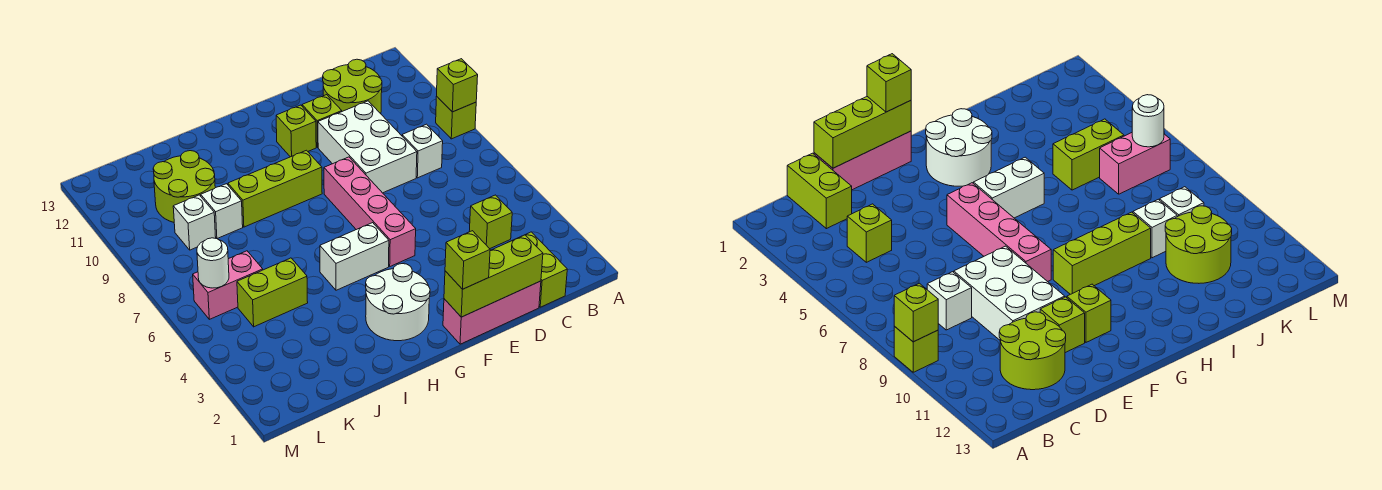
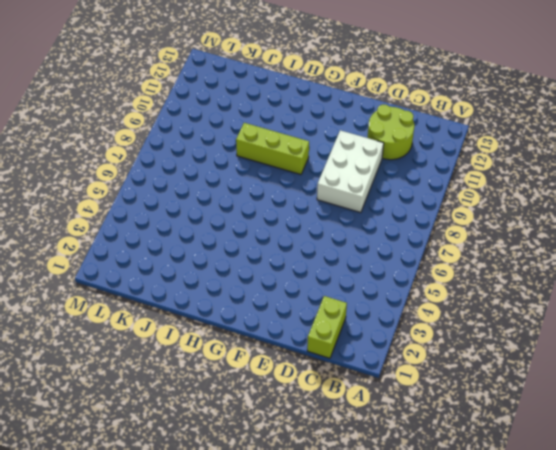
none -> lime 1x1 brick [436,96,476,139]
none -> lime 1x1 brick [469,195,512,249]
none -> white 1x1 brick [402,124,443,178]

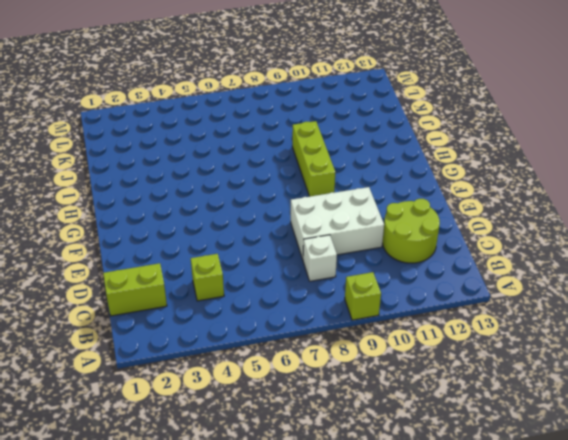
none -> pink 1x3 brick [443,281,541,344]
none -> lime 1x1 brick [302,95,342,147]
none -> pink 1x4 brick [324,157,416,266]

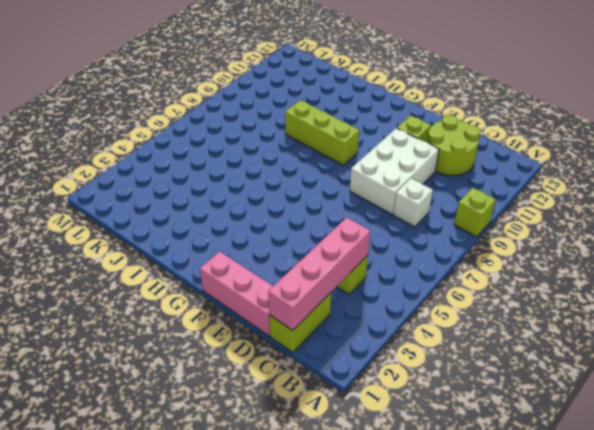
pink 1x4 brick [268,217,370,330] -> pink 1x4 brick moved to [324,157,416,266]
none -> lime 1x1 brick [276,105,316,157]
none -> white 2x2 round brick [366,264,430,341]
none -> white 1x2 brick [320,223,389,290]

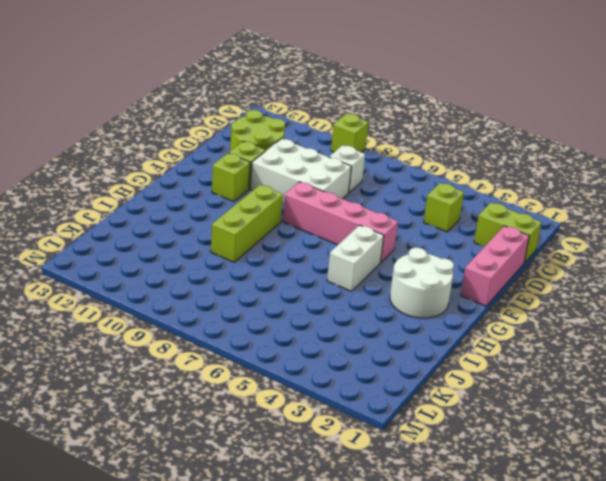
none -> lime 1x2 brick [237,258,308,327]
none -> white 1x1 brick [201,184,243,239]
none -> lime 2x2 round brick [153,151,215,222]

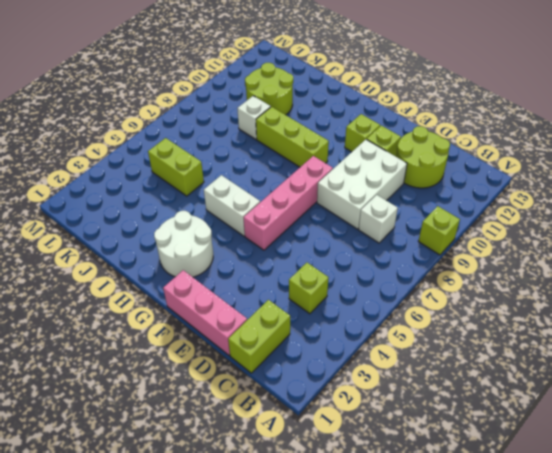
none -> pink 1x2 brick [193,251,263,319]
none -> white 1x1 brick [173,195,216,250]
none -> lime 1x1 brick [437,59,478,112]

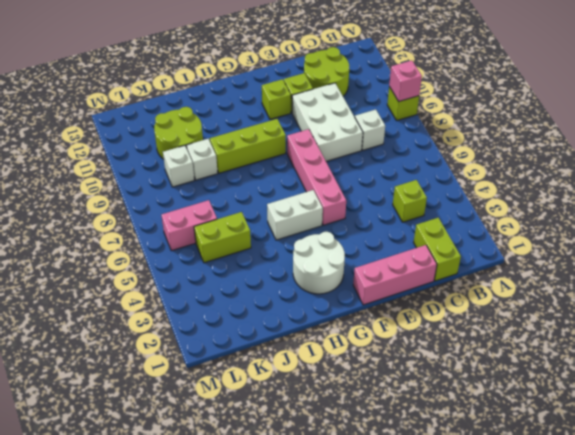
pink 1x1 brick [389,60,422,101] -> lime 1x1 brick [437,59,478,112]
none -> lime 1x3 brick [444,235,543,317]
none -> white 1x1 round brick [197,238,229,288]
none -> lime 1x1 brick [445,231,490,289]

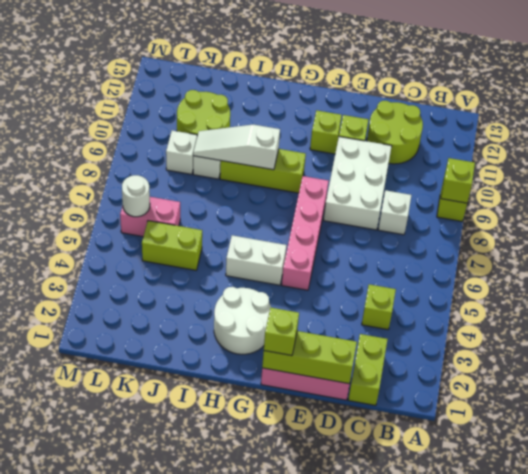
white 1x3 slope [193,125,280,170] -> none

